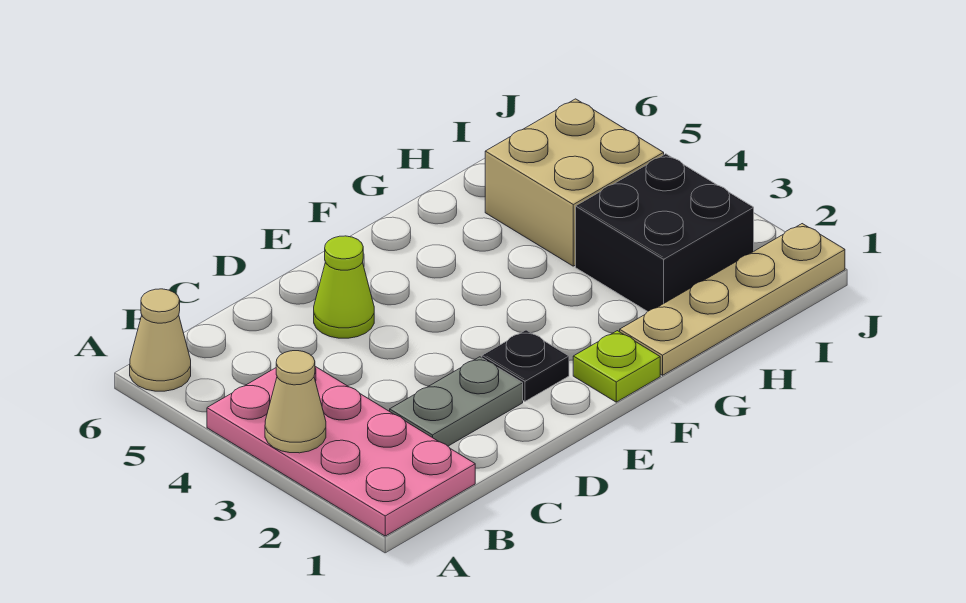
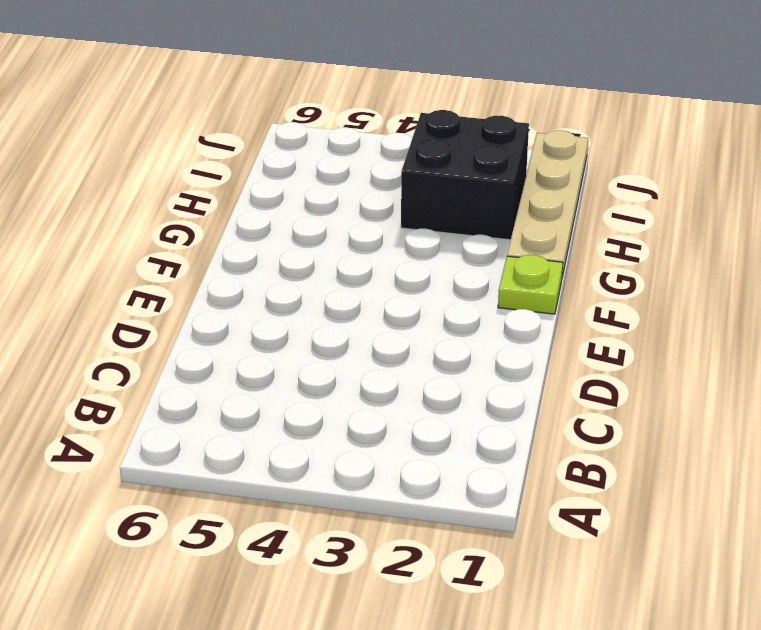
none -> pink 2x4 plate [207,367,475,536]
none -> tan 1x1 cone [130,289,191,391]

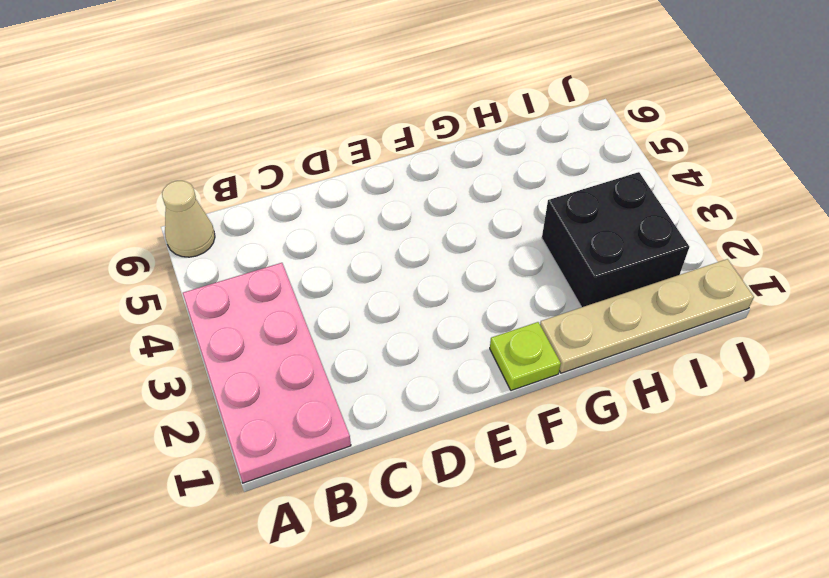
none -> grey 1x2 plate [390,357,523,446]
none -> lime 1x1 cone [314,236,374,338]

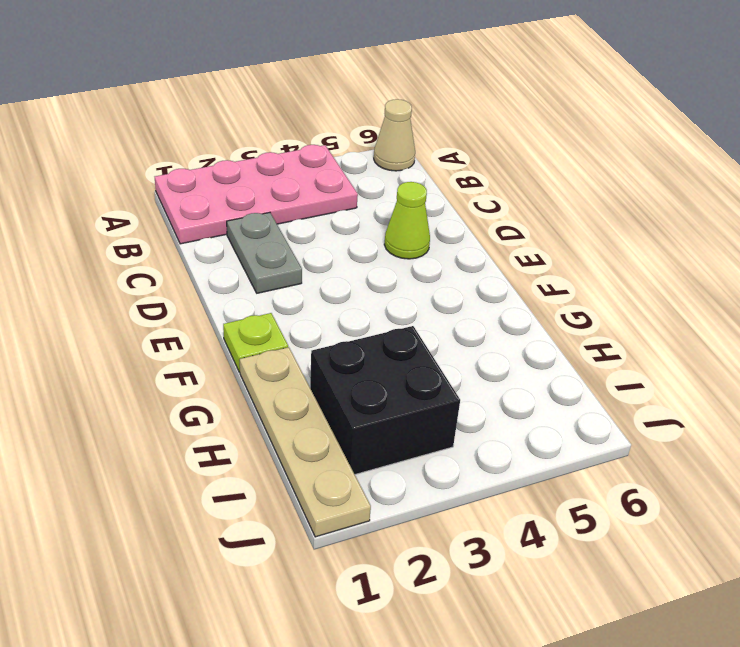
none -> black 1x1 plate [482,330,569,401]
none -> tan 2x2 brick [485,99,664,266]

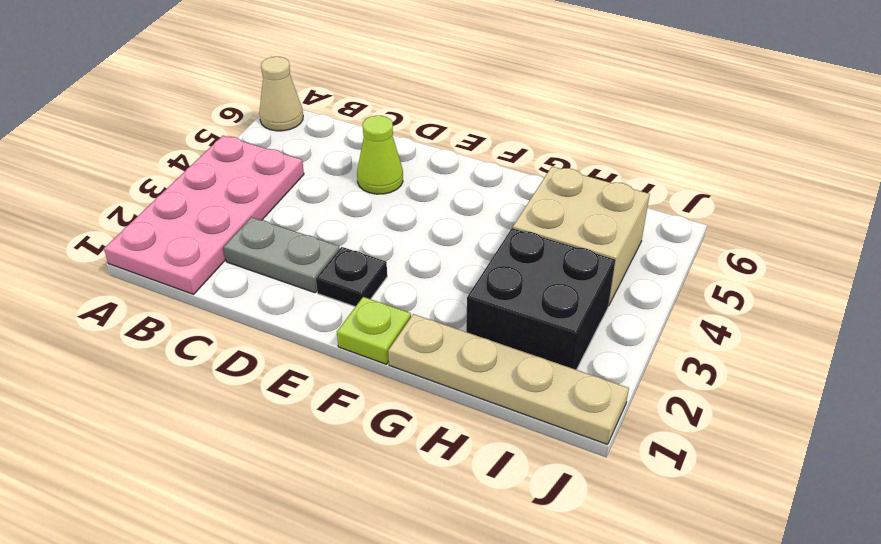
none -> tan 1x1 cone [265,351,326,453]

